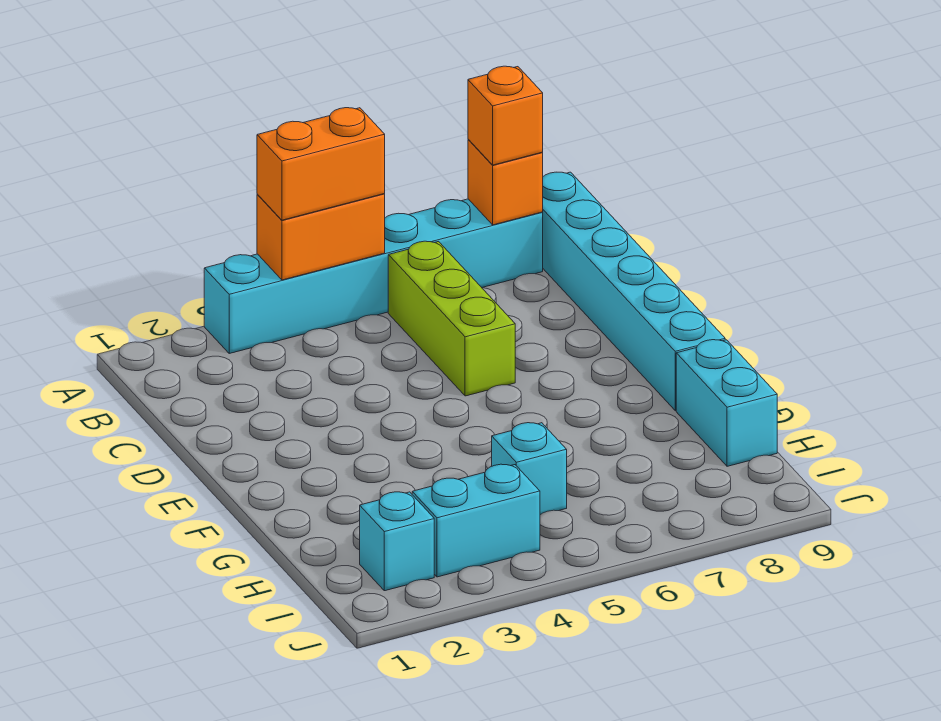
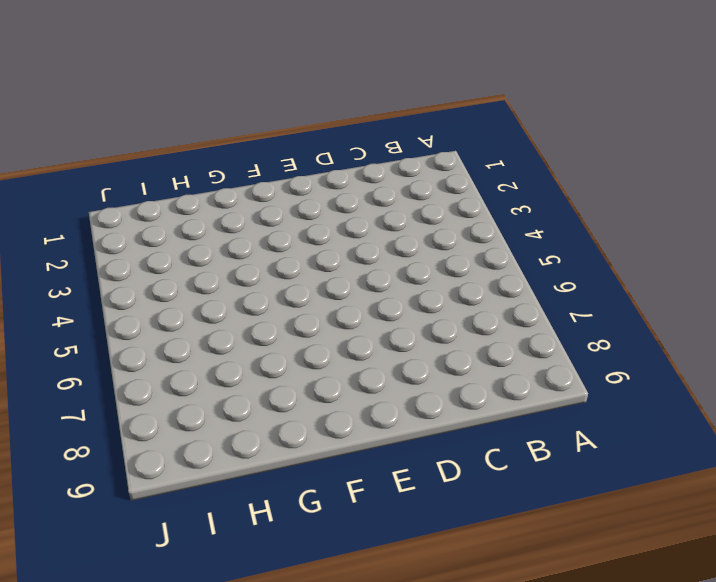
none -> cyan 1x6 brick [204,199,543,353]
none -> cyan 1x6 brick [542,172,725,411]

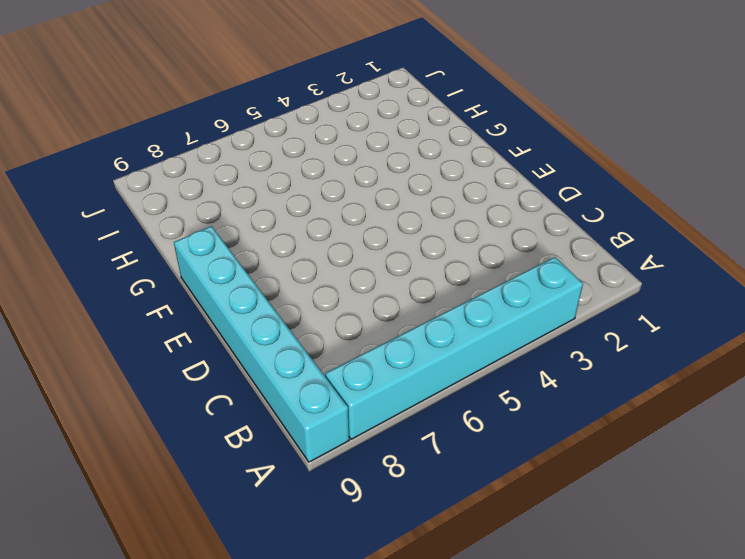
none -> lime 1x3 brick [388,241,515,396]
none -> cyan 1x2 brick [676,340,777,466]

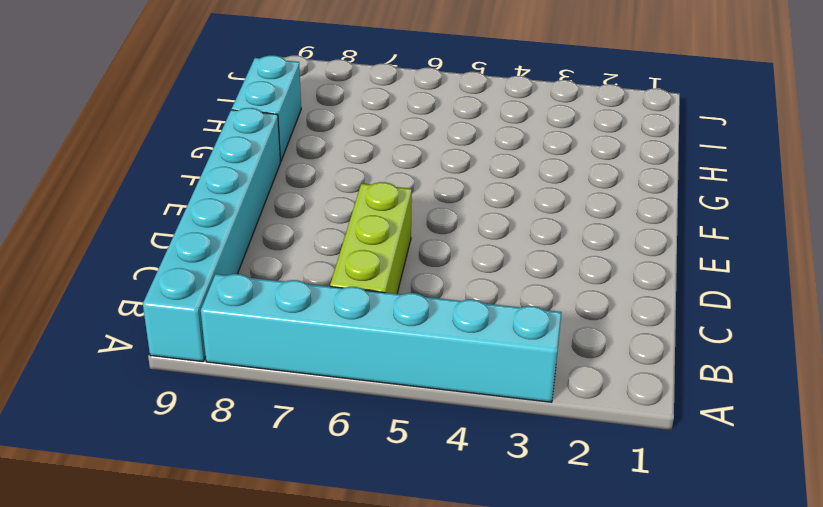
none -> cyan 1x1 brick [492,423,567,515]
none -> cyan 1x1 brick [360,492,434,591]

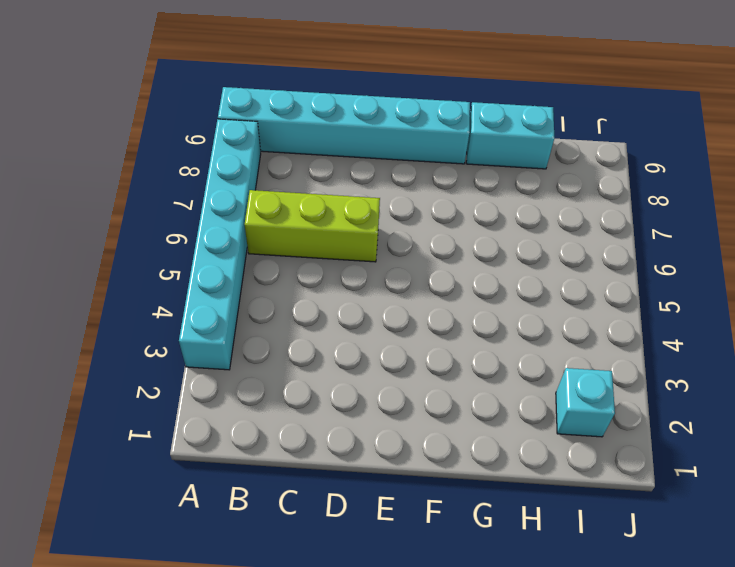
none -> cyan 1x1 brick [492,423,567,515]
none -> cyan 1x2 brick [412,464,540,577]

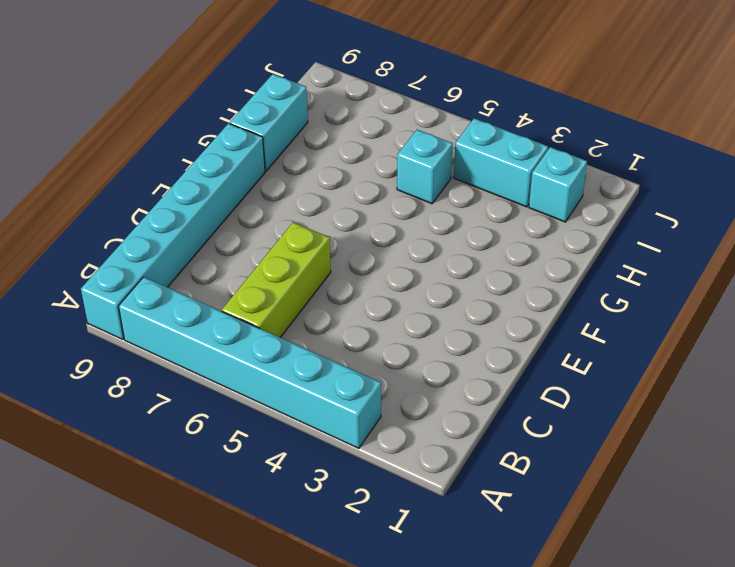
none -> orange 1x2 brick [257,194,385,280]
none -> orange 1x1 brick [468,139,543,225]

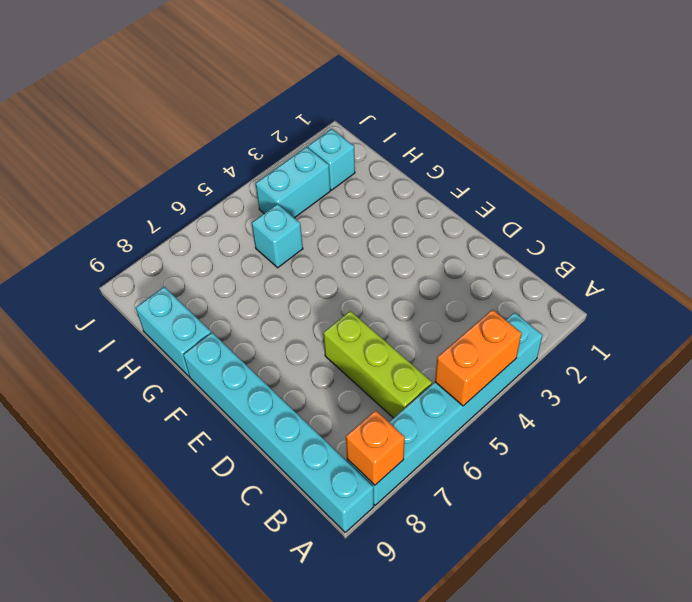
none -> orange 1x2 brick [257,108,385,220]
none -> orange 1x1 brick [468,66,543,165]

